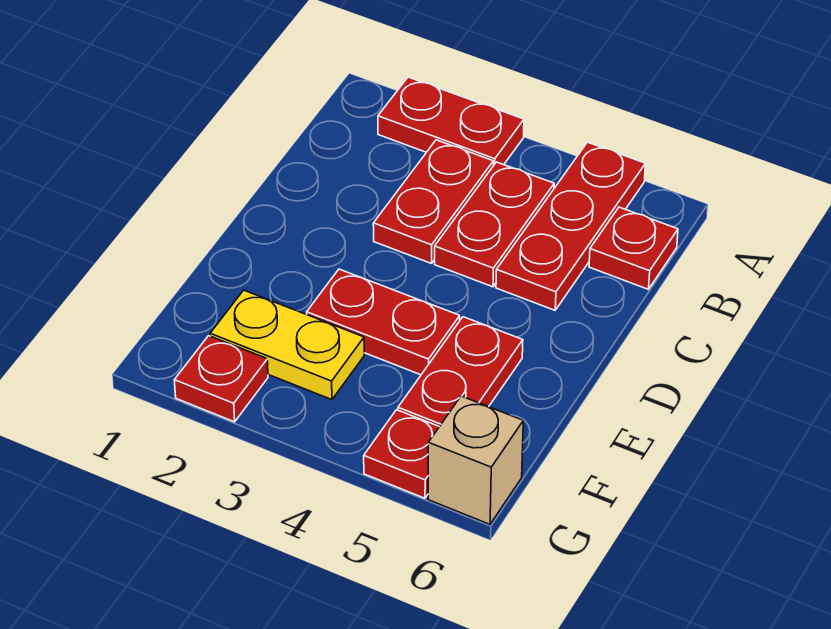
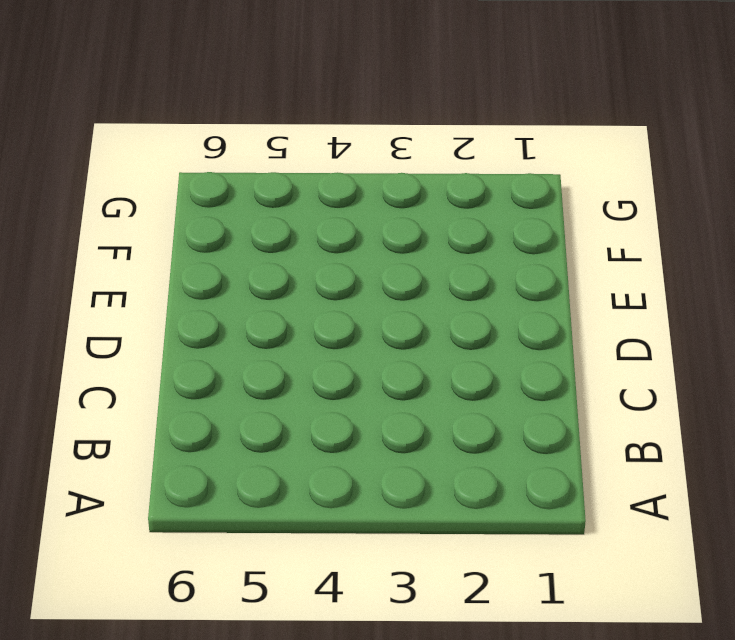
none -> red 1x2 plate [378,77,524,166]
none -> red 1x3 plate [496,142,645,310]

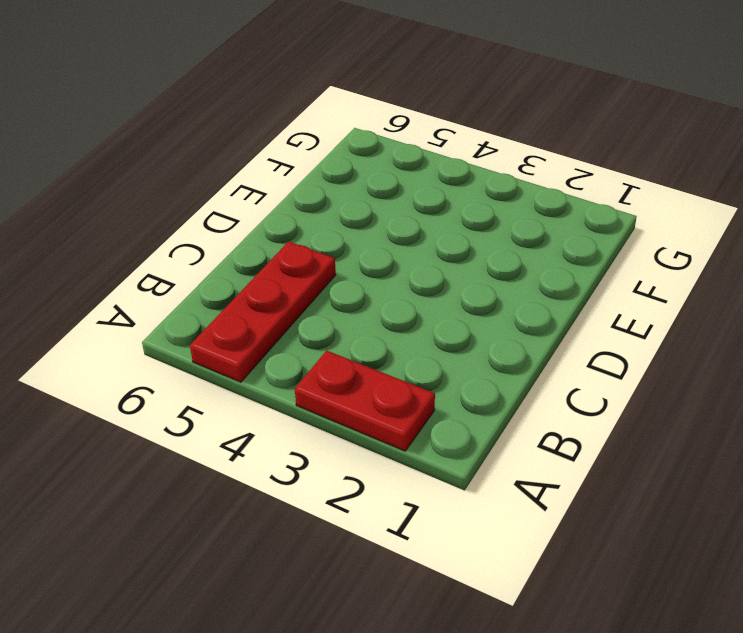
none -> red 1x2 plate [373,140,493,263]
none -> red 1x2 plate [435,162,554,287]

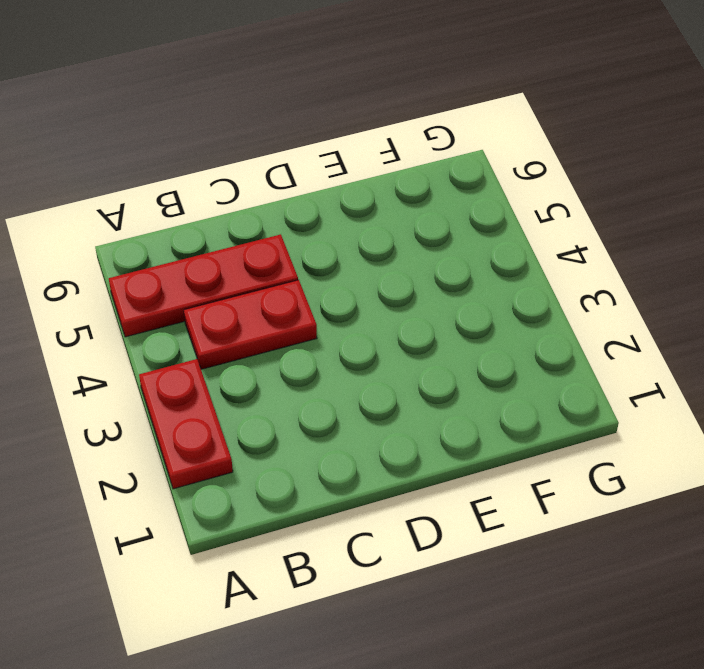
none -> red 1x2 plate [373,140,493,263]
none -> red 1x1 plate [589,207,678,289]

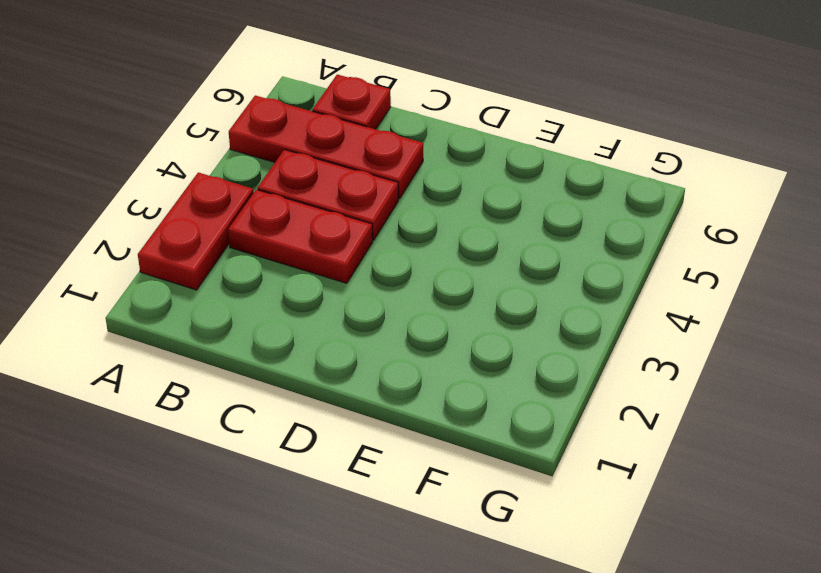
none -> red 1x2 plate [307,269,460,375]
none -> red 1x2 plate [398,317,523,427]

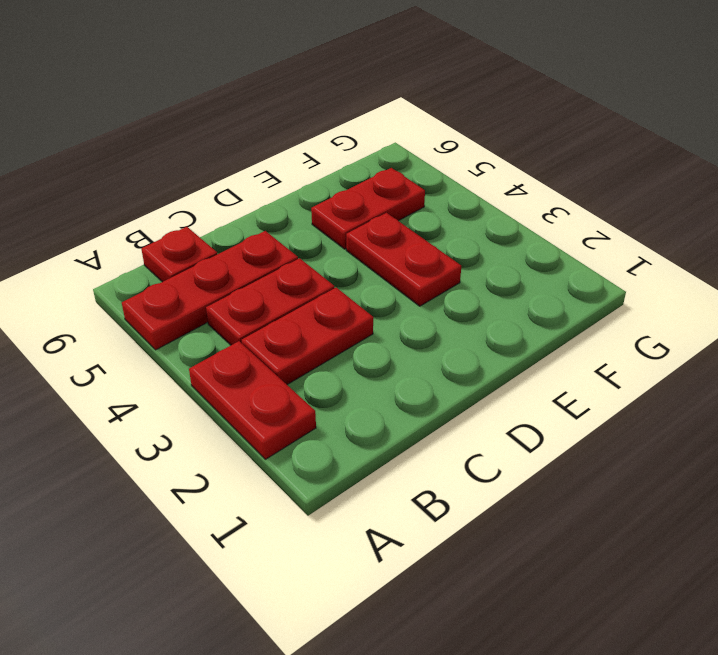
none -> yellow 1x2 plate [210,290,364,400]
none -> red 1x1 plate [174,336,268,422]

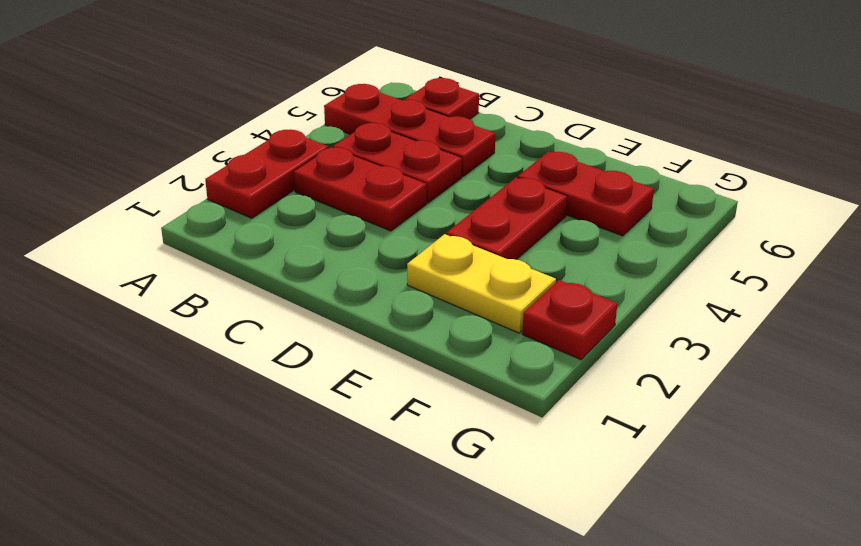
yellow 1x2 plate [407,234,556,333] -> yellow 1x2 plate turned to [210,290,364,400]
none -> red 1x1 plate [364,410,439,498]
none -> tan 1x1 brick [428,396,523,524]

